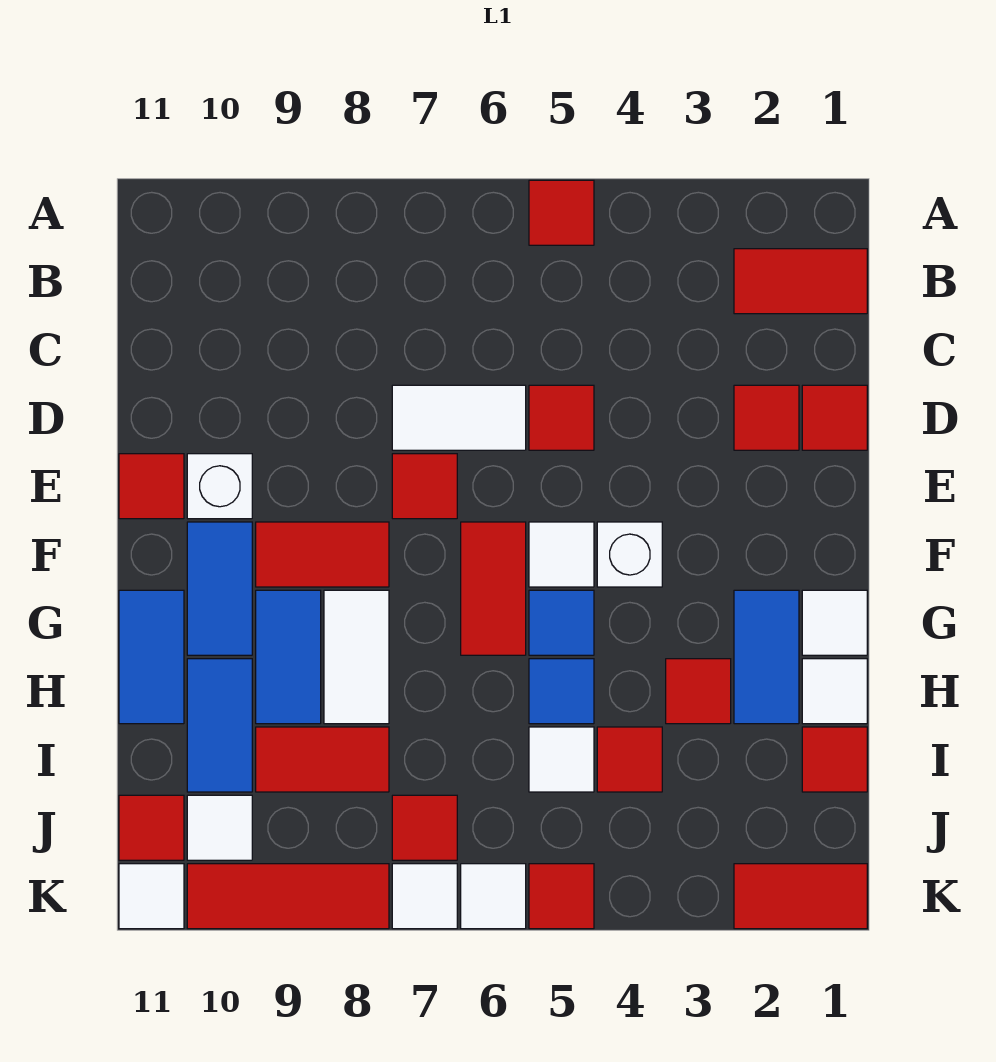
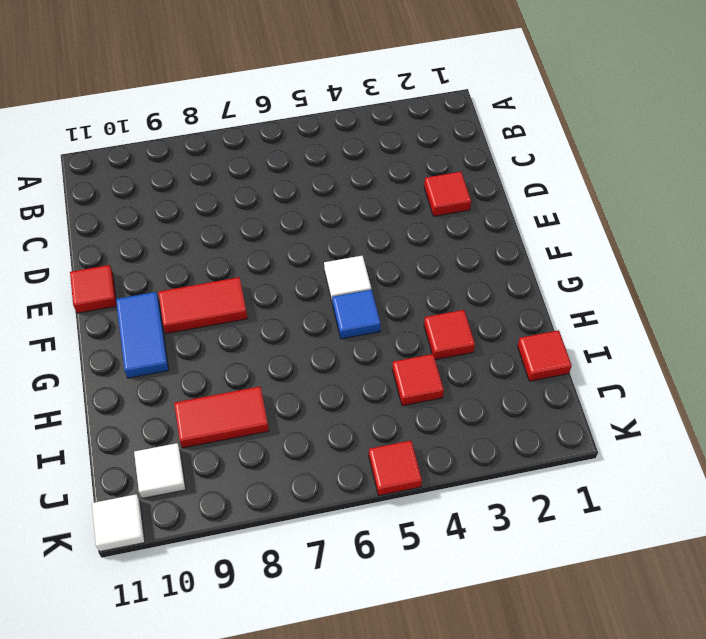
none -> red 1x1 tile [529,180,594,245]
none -> red 1x2 tile [734,249,867,314]
none -> red 1x1 tile [802,385,867,450]
none -> red 1x1 tile [529,385,594,450]

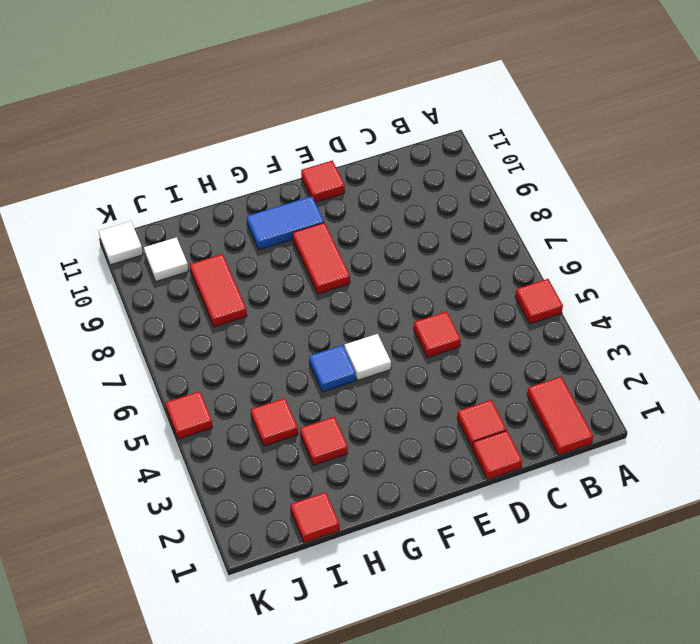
none -> white 1x2 tile [392,385,526,450]
none -> red 1x1 tile [392,454,457,519]
none -> white 1x1 brick [187,454,252,519]
none -> white 1x1 brick [597,522,662,587]

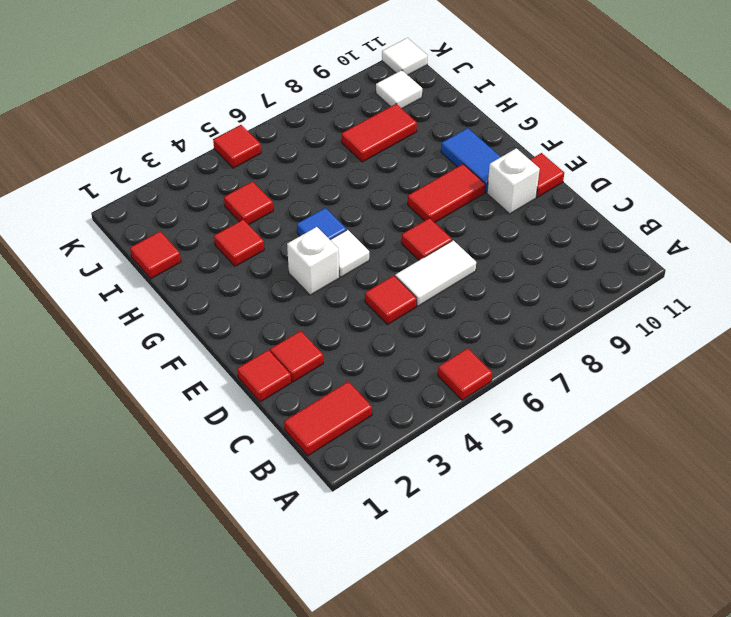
none -> red 1x2 tile [461,522,526,655]
none -> white 1x1 tile [802,590,867,655]
none -> blue 1x2 tile [734,590,799,724]
none -> white 1x2 tile [324,590,389,724]

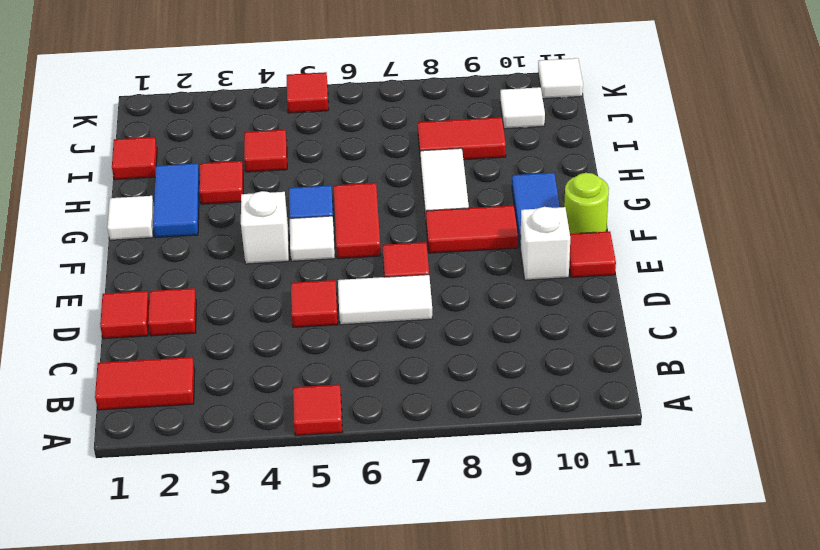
lime 1x1 round brick [564,173,609,234] -> none
none -> blue 1x2 tile [256,590,321,724]
none -> blue 1x2 tile [119,590,184,724]
none -> white 1x1 tile [802,659,867,724]
none -> blue 1x1 tile [529,659,594,724]

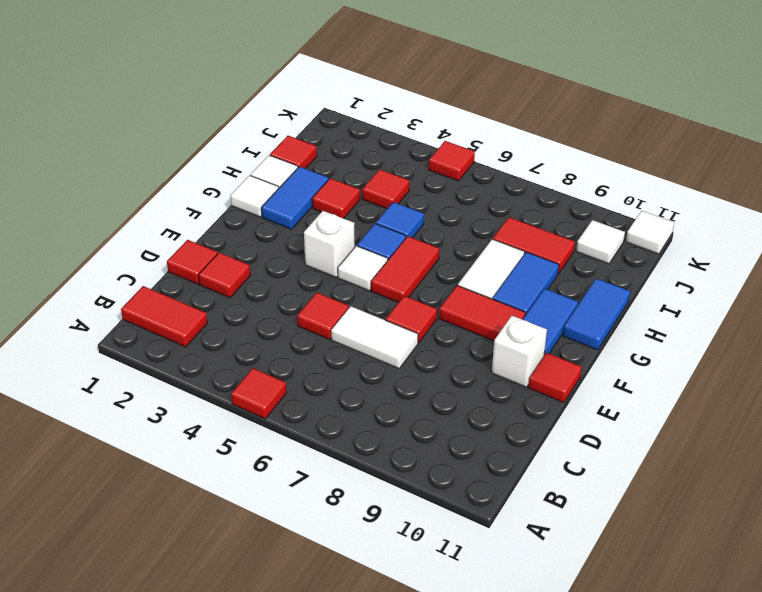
none -> blue 1x2 tile [187,659,252,792]
none -> white 1x1 tile [529,727,594,792]
none -> red 1x1 tile [392,795,457,860]
none -> red 1x1 tile [119,795,184,860]

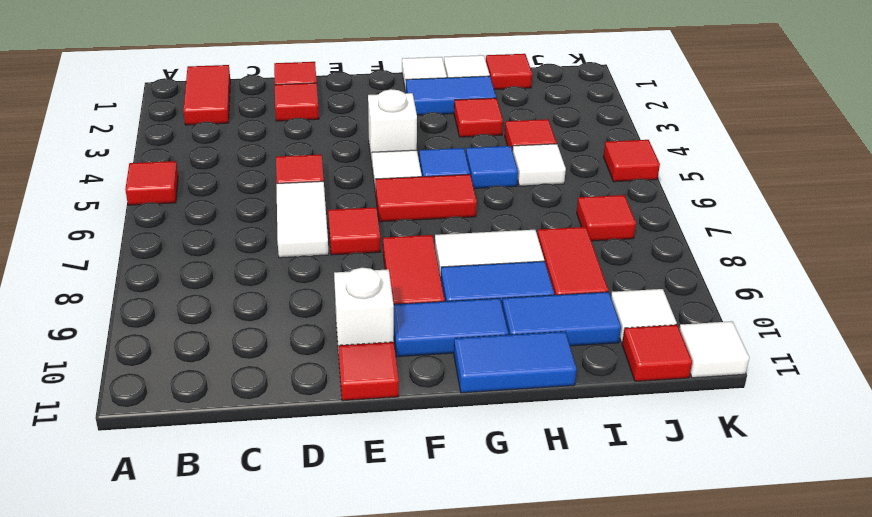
none -> red 1x2 tile [734,864,867,929]
none -> white 1x1 tile [461,864,526,929]
none -> white 1x1 tile [392,864,457,929]
none -> red 1x3 tile [187,864,389,929]

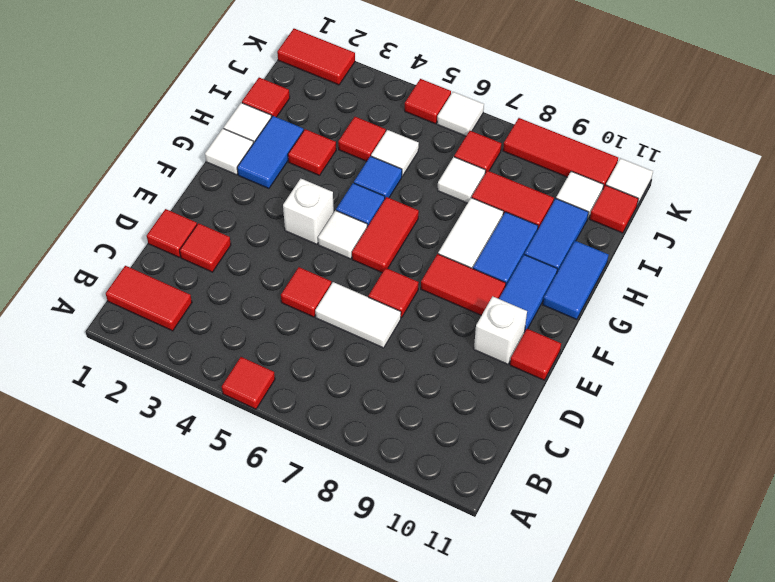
white 1x1 tile [438,157,486,203] -> white 1x1 tile moved to [392,864,457,929]

